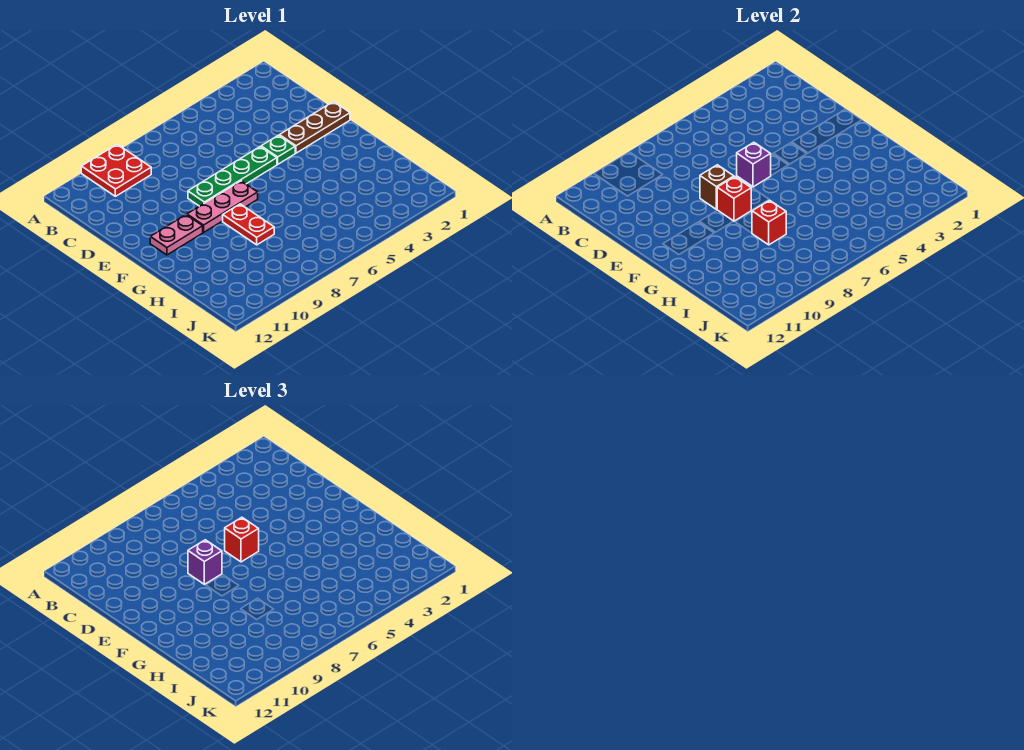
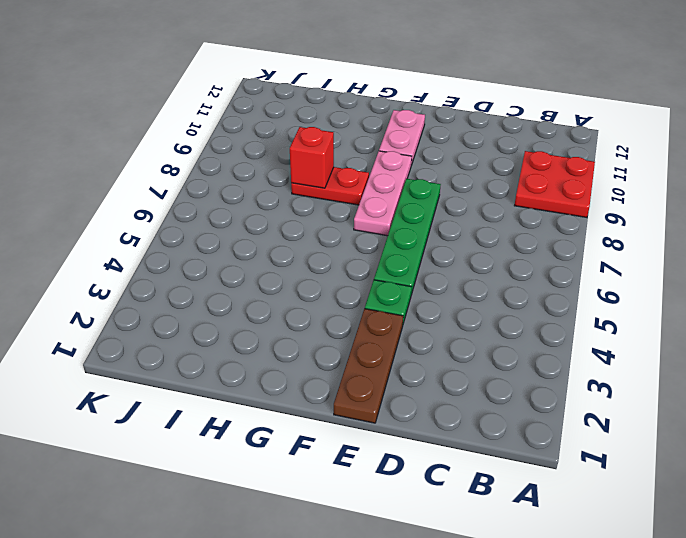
none -> purple 1x1 brick [737,142,771,187]
none -> brown 1x1 brick [700,165,734,209]
none -> red 1x1 brick [717,177,751,221]

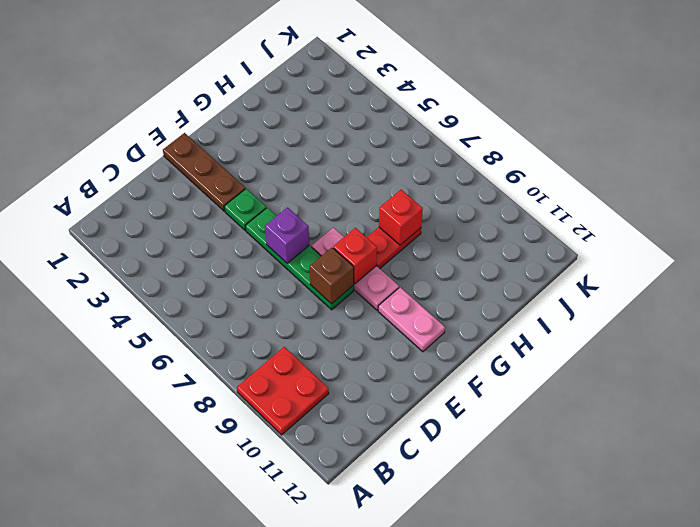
none -> red 1x1 brick [225,517,259,562]
none -> purple 1x1 brick [188,540,222,584]

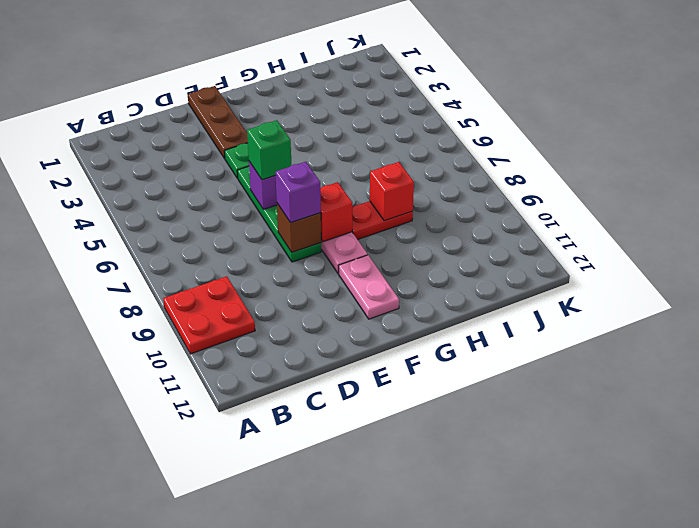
green 1x1 brick [247,120,291,180] -> red 1x1 brick [225,517,259,562]

